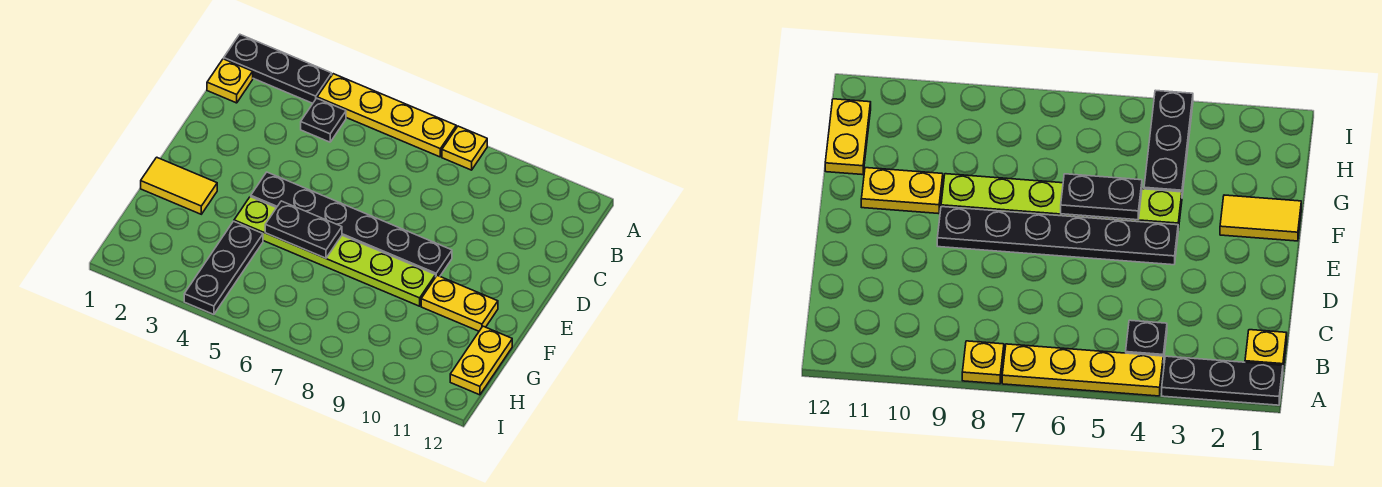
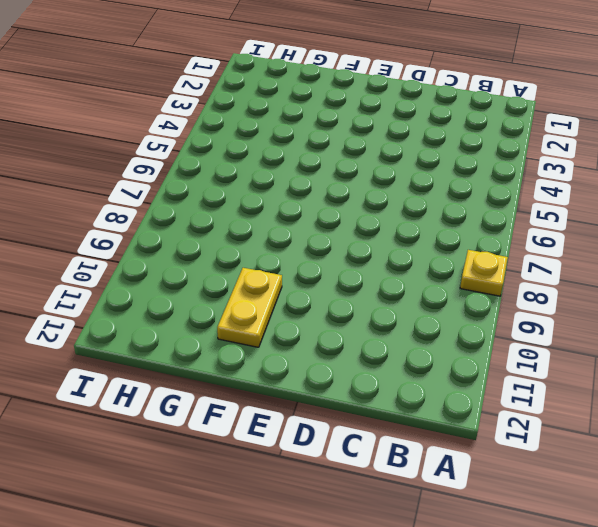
none -> black 1x3 plate [224,34,332,103]
none -> yellow 1x4 plate [317,74,456,157]
none -> yellow 1x1 plate [207,59,253,103]

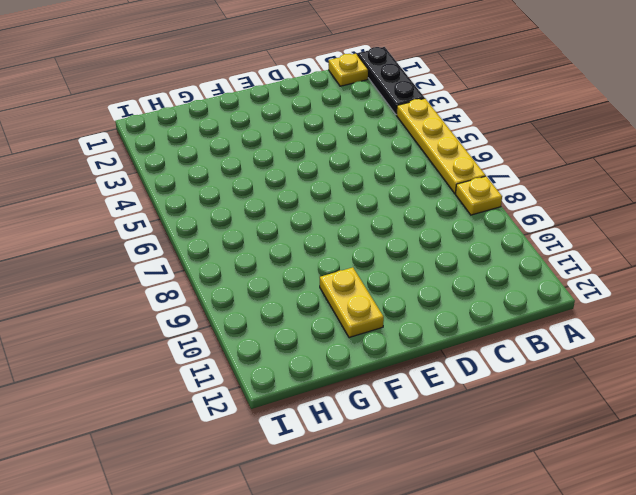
none -> black 1x1 plate [301,98,346,142]
none -> black 1x6 plate [251,172,452,276]
none -> yellow 1x2 tile [141,157,217,214]

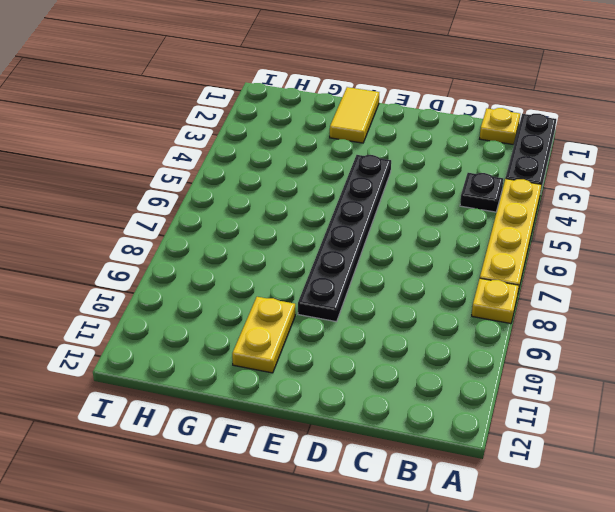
none -> lime 1x6 plate [234,197,436,306]
none -> black 1x3 plate [184,221,263,314]
none -> yellow 1x2 plate [450,326,512,395]

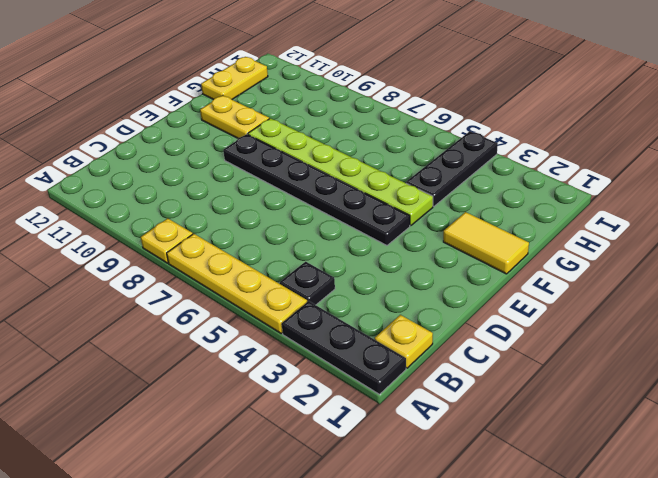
none -> black 1x2 plate [265,201,342,258]

